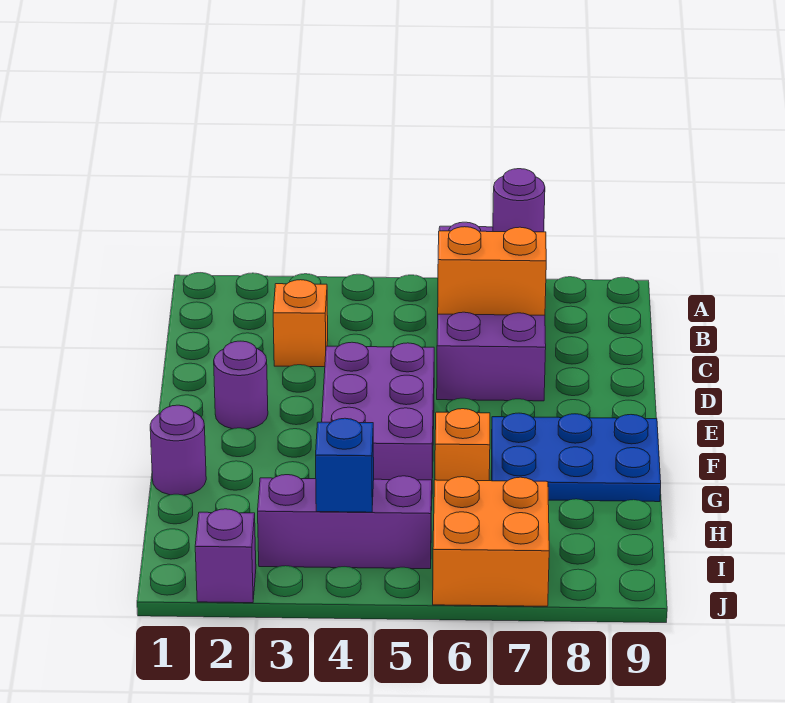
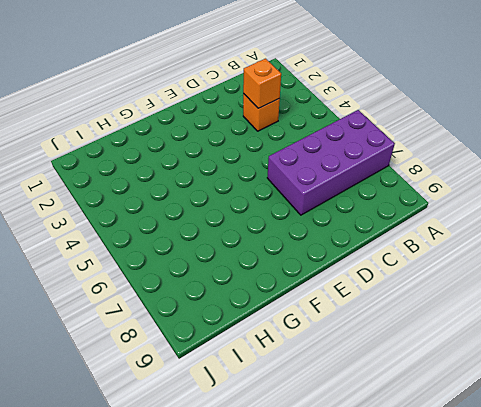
orange 1x1 brick [243,59,281,108] -> orange 1x1 brick moved to [435,409,490,481]
none -> purple 1x1 round brick [214,341,268,429]
none -> purple 2x3 brick [322,342,434,480]
none -> blue 2x3 plate [492,413,661,502]

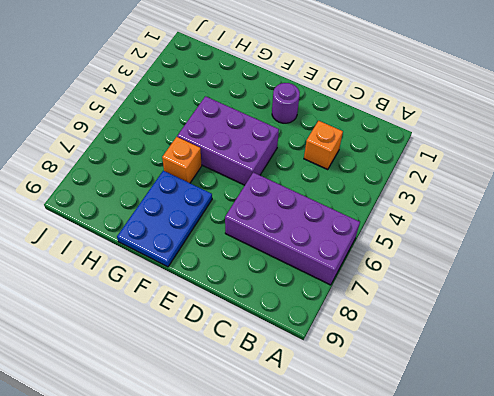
none -> purple 1x1 round brick [150,405,206,495]
none -> purple 1x3 brick [258,475,432,569]
none -> orange 2x2 brick [433,477,549,606]

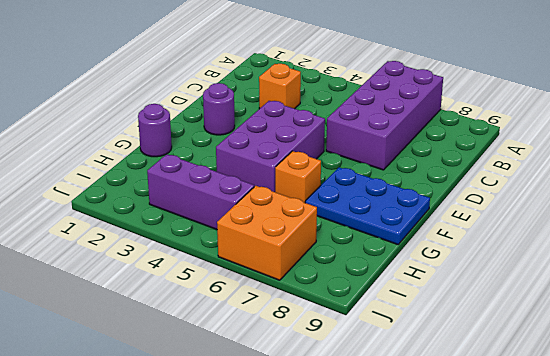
none -> purple 1x1 brick [195,509,256,603]
none -> purple 1x1 round brick [493,169,545,232]
none -> orange 1x2 brick [438,227,546,315]

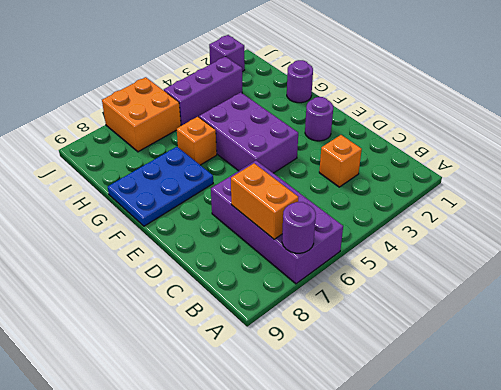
orange 1x2 brick [231,163,298,239] -> orange 1x2 brick turned to [438,227,546,315]
none -> blue 1x1 brick [316,418,374,512]

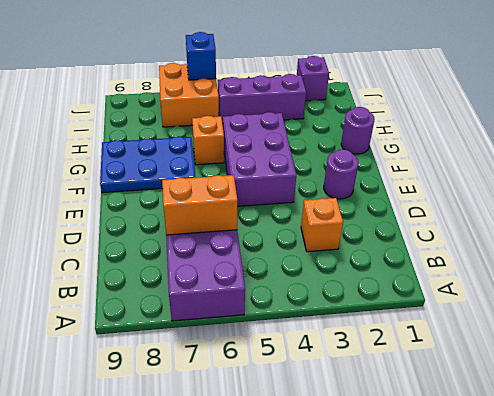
blue 1x1 brick [186,32,216,80] -> blue 1x1 brick moved to [316,418,374,512]
none -> purple 1x1 round brick [493,169,545,232]

